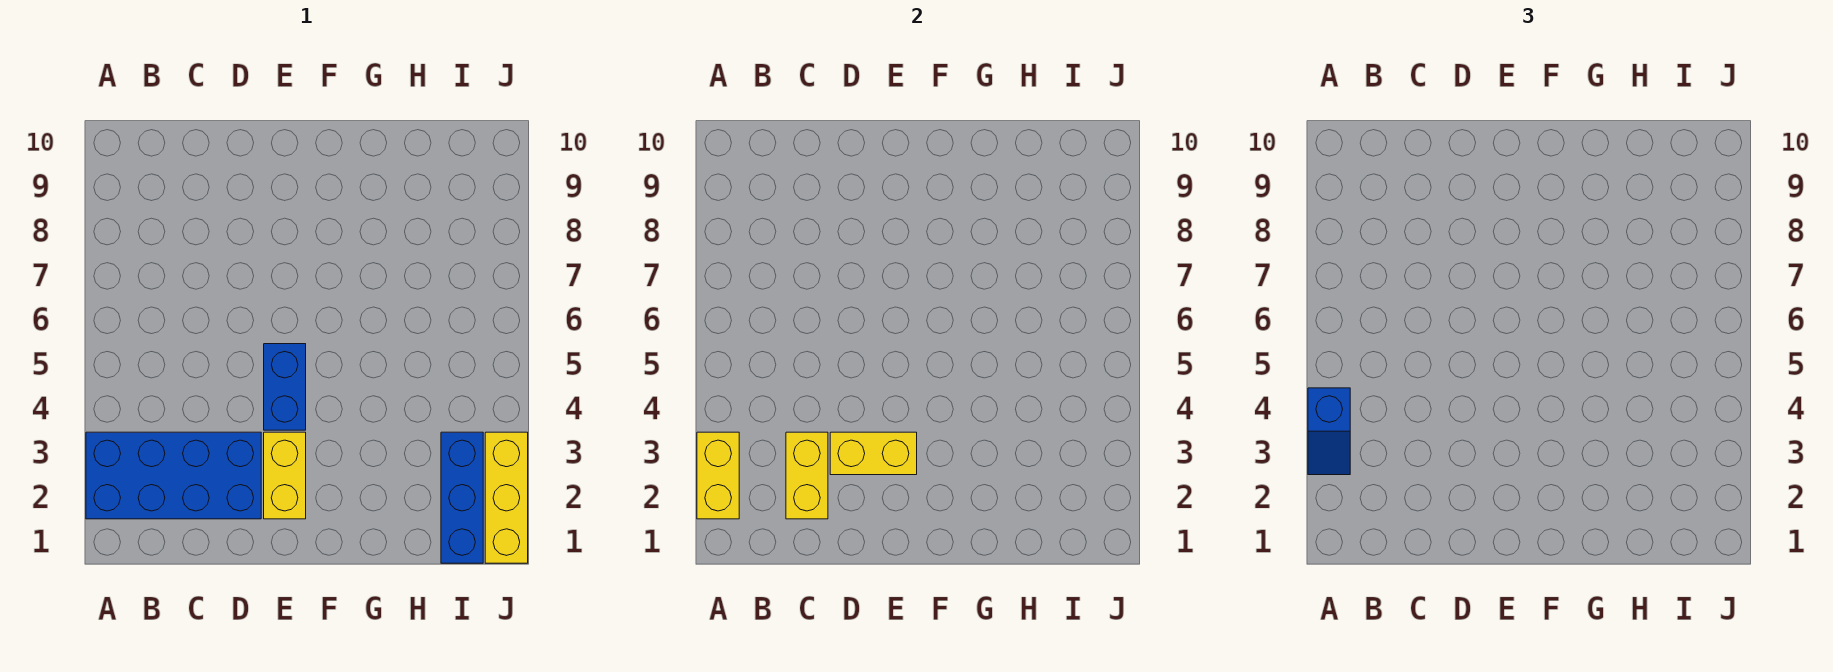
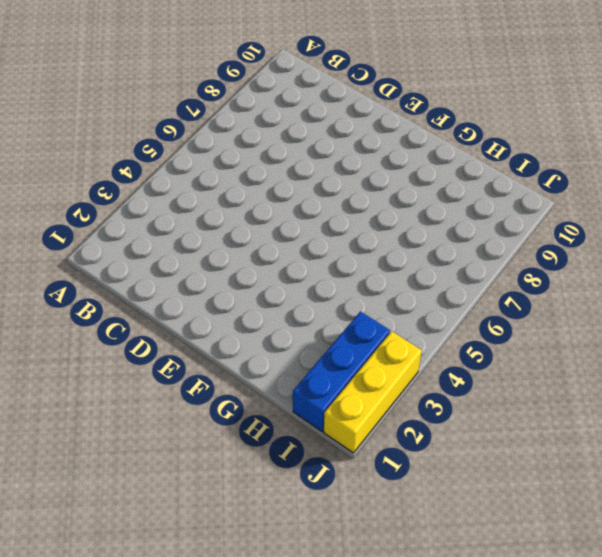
none -> blue 2x4 brick [86,432,261,519]
none -> yellow 1x2 brick [264,432,306,519]

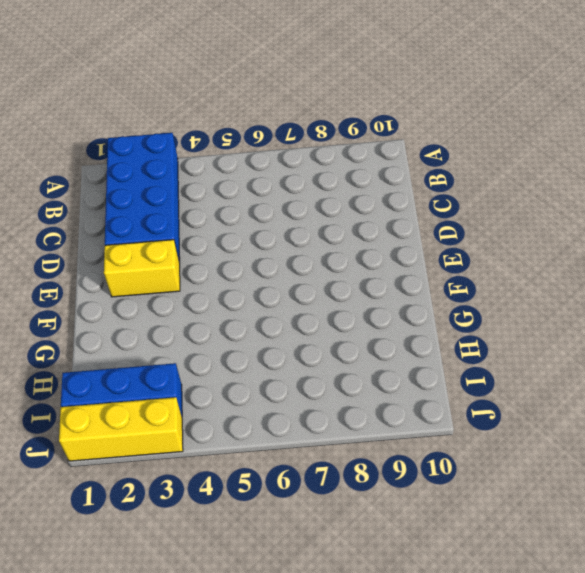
none -> blue 1x2 brick [264,344,306,430]
none -> yellow 1x2 brick [697,432,739,519]

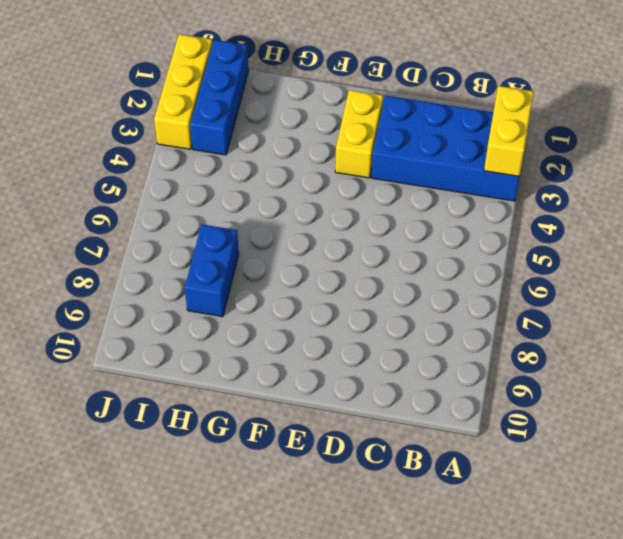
blue 1x2 brick [185,224,239,317] -> blue 1x2 brick moved to [264,344,306,430]
none -> yellow 1x2 brick [786,432,828,519]
none -> yellow 1x2 brick [830,432,917,475]

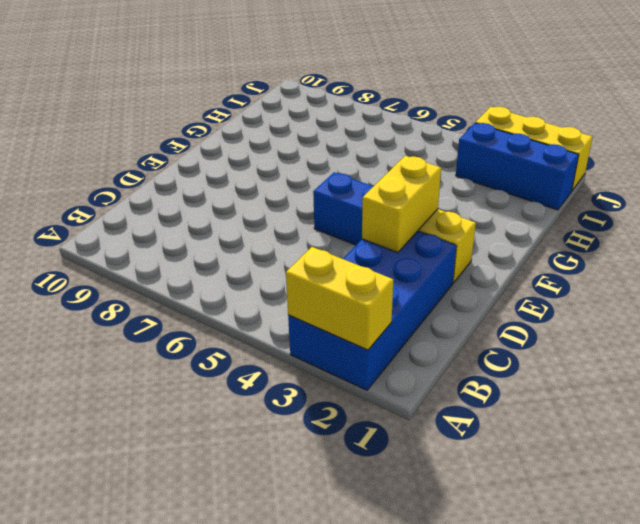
none -> yellow 1x2 brick [786,432,828,519]
none -> blue 1x2 slope [1308,388,1350,475]

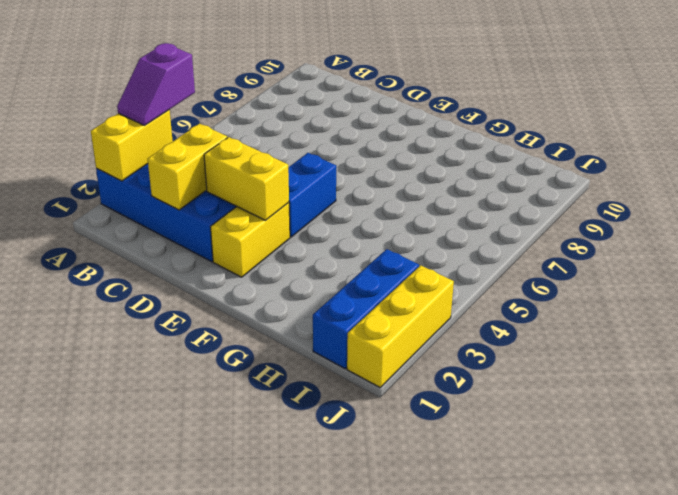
purple 1x2 slope [117,43,195,125] -> blue 1x2 slope [1308,388,1350,475]

